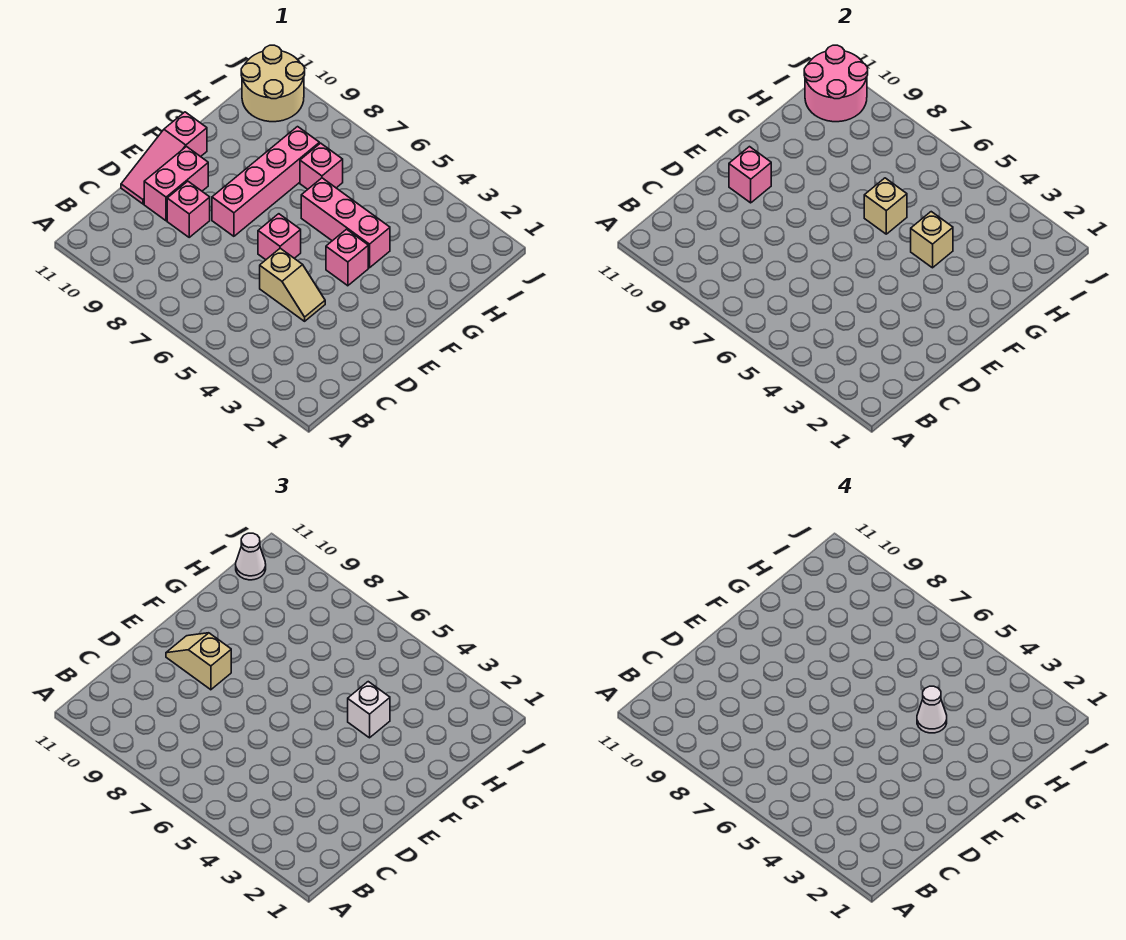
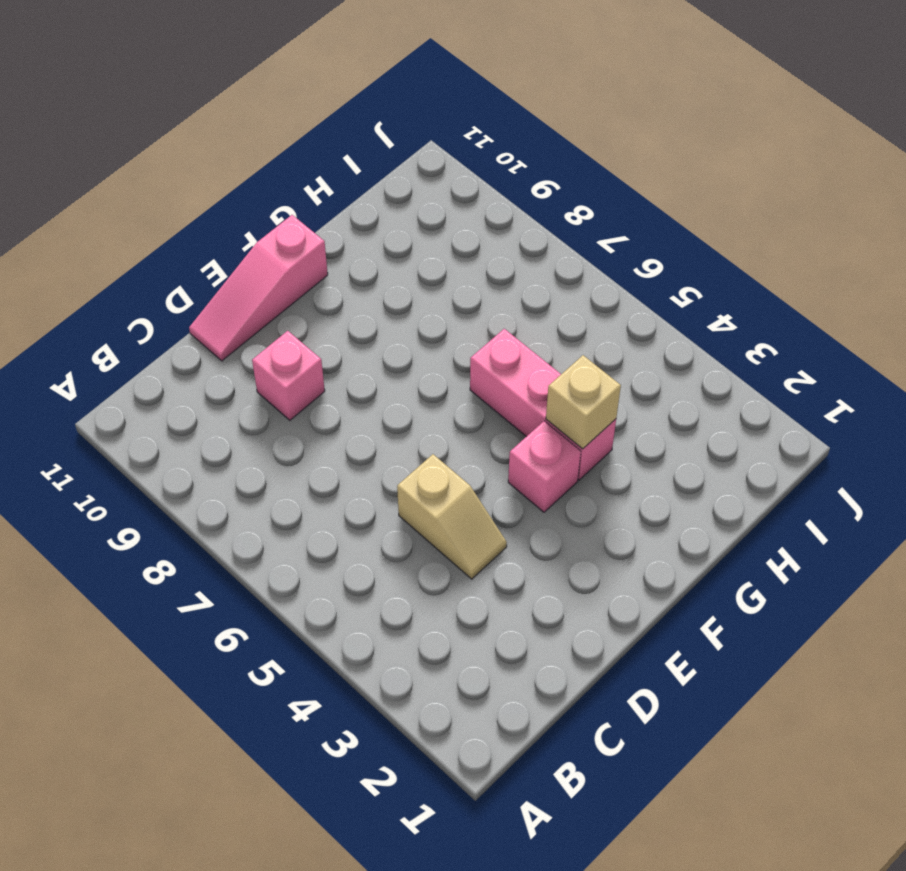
none -> pink 1x2 brick [144,147,208,221]
none -> pink 1x1 brick [258,214,301,260]
none -> pink 1x4 brick [212,127,319,236]

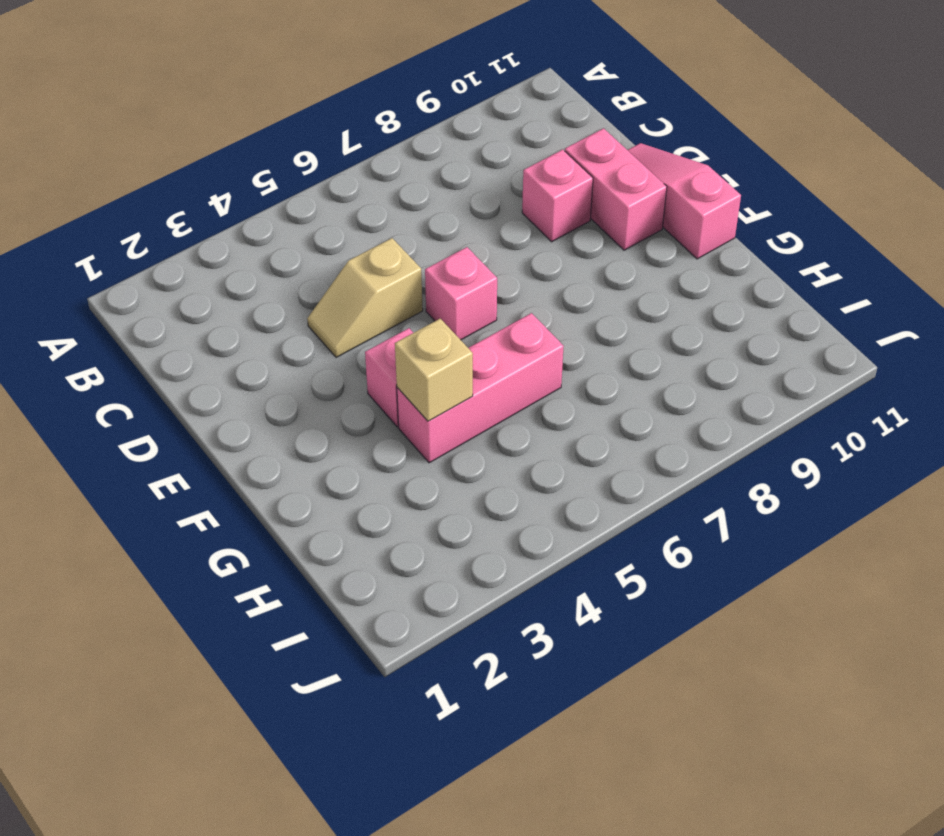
none -> pink 1x4 brick [212,127,319,236]
none -> pink 1x1 brick [300,143,343,189]
none -> tan 2x2 round brick [241,45,305,122]

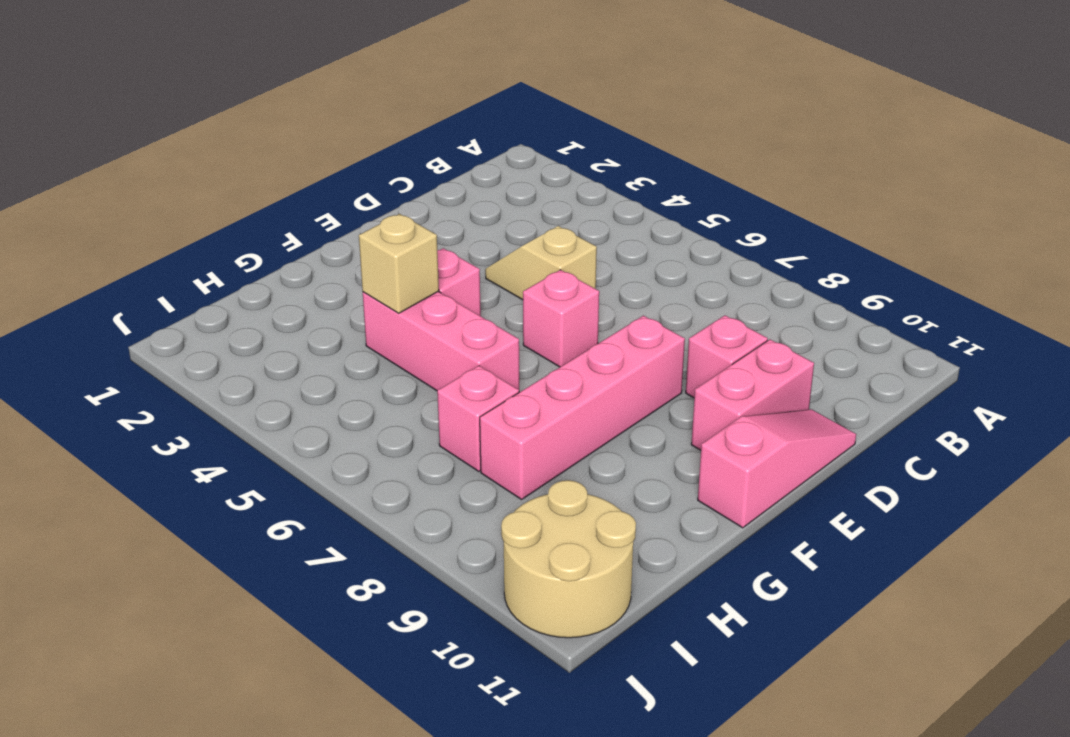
none -> pink 1x1 brick [729,147,771,203]
none -> tan 1x1 brick [864,178,907,234]
none -> pink 2x2 round brick [804,45,868,122]

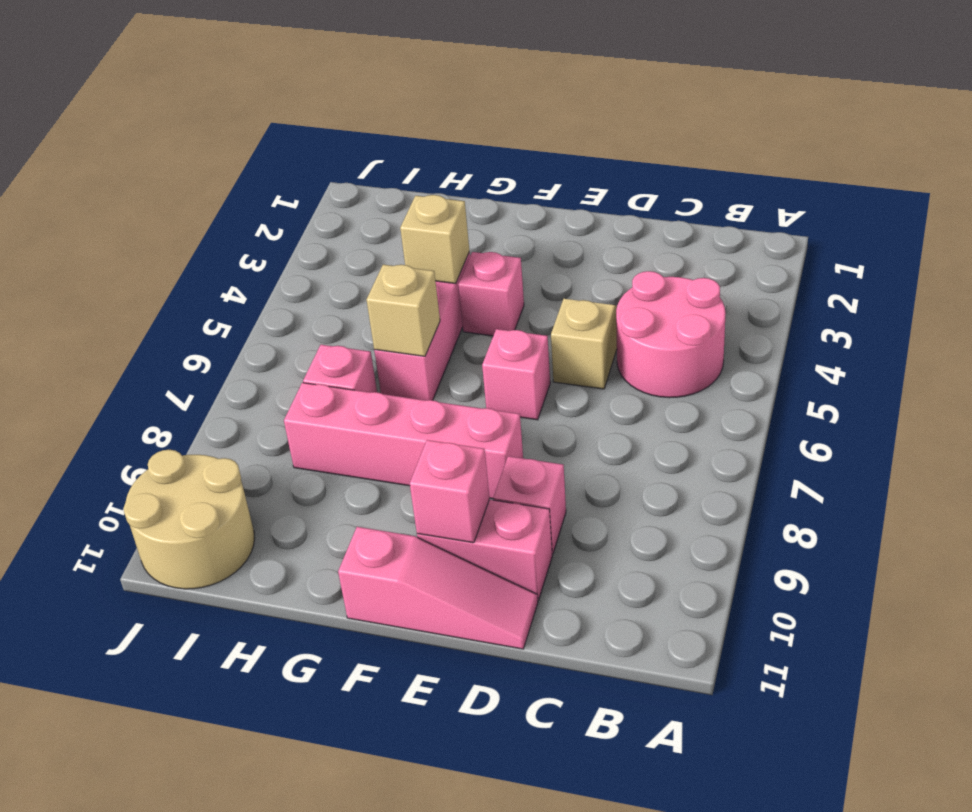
pink 2x2 round brick [616,271,726,398] -> pink 2x2 round brick moved to [804,45,868,122]
none -> tan 1x2 slope [166,633,231,690]
none -> white 1x1 brick [348,682,390,738]
none -> white 1x1 cone [236,533,266,580]

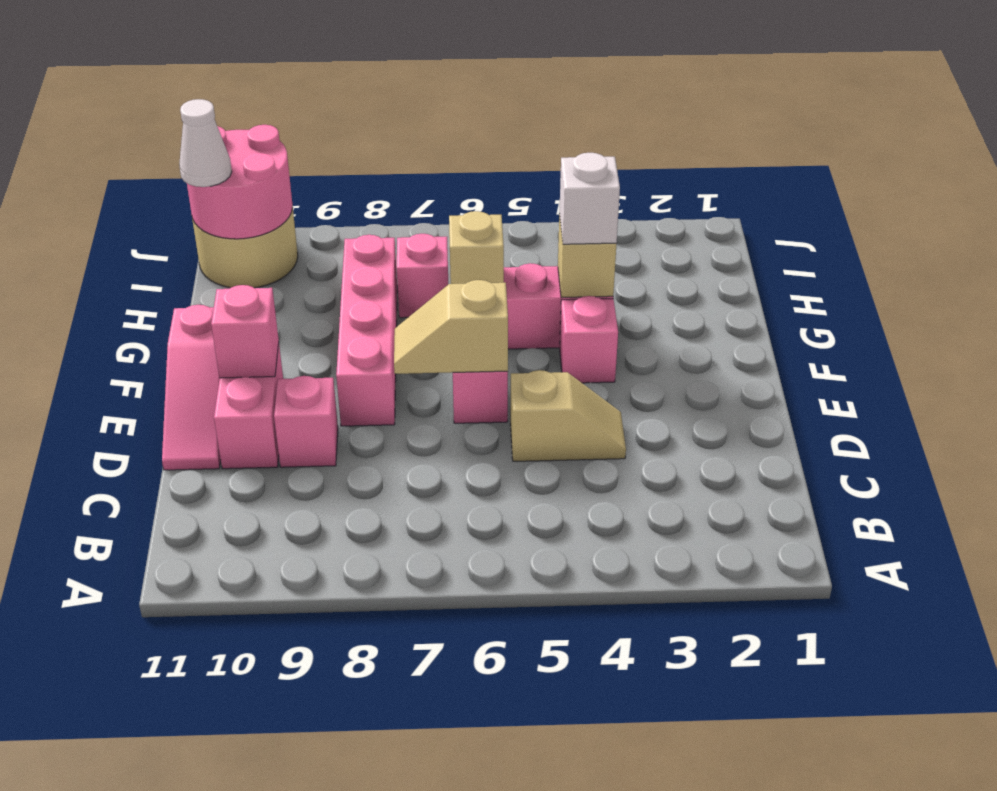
tan 1x2 slope [394,280,508,374] -> tan 1x2 slope moved to [166,633,231,690]
none -> white 1x1 cone [917,686,947,733]

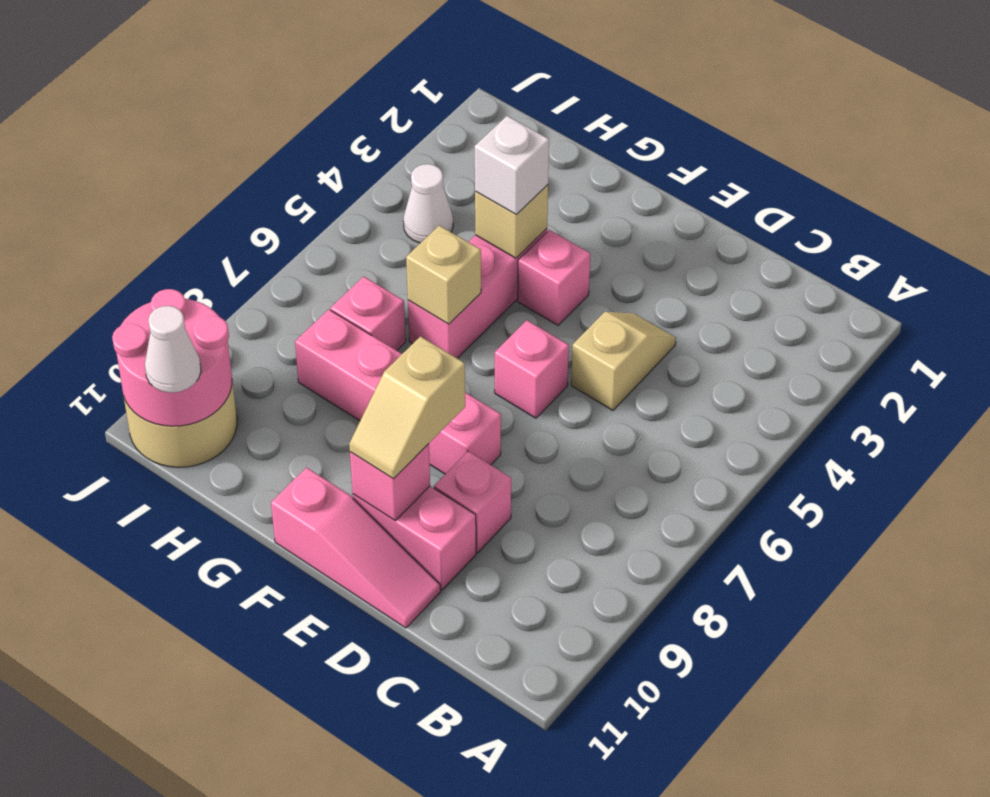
white 1x1 cone [403,164,453,243] -> white 1x1 cone moved to [917,686,947,733]

